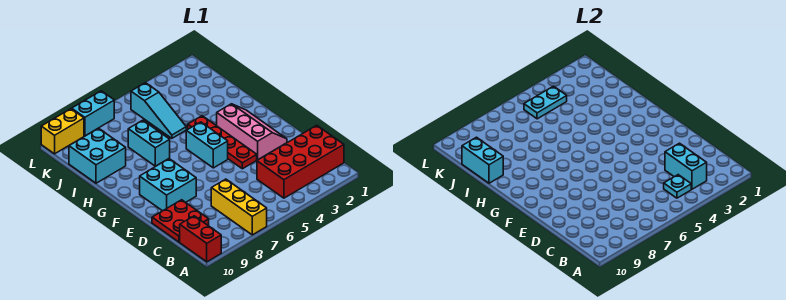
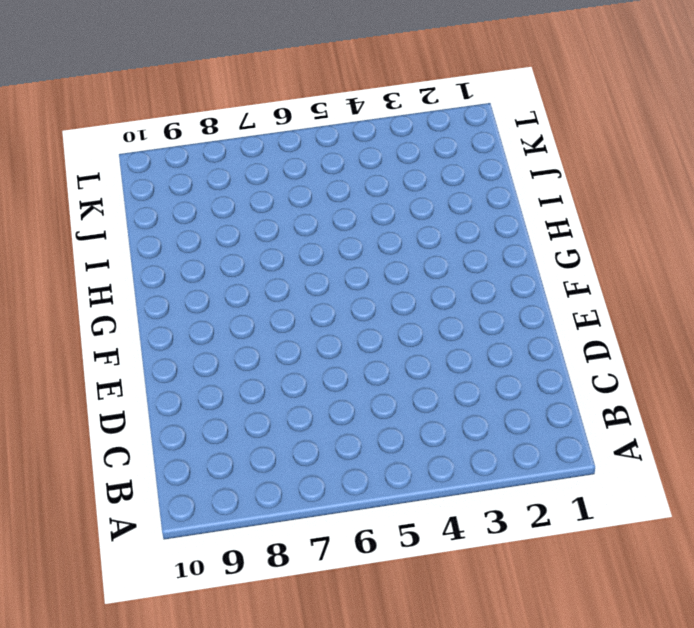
none -> yellow 1x3 brick [211,179,267,235]
none -> red 1x2 brick [180,216,221,262]
none -> red 2x4 brick [257,125,344,198]

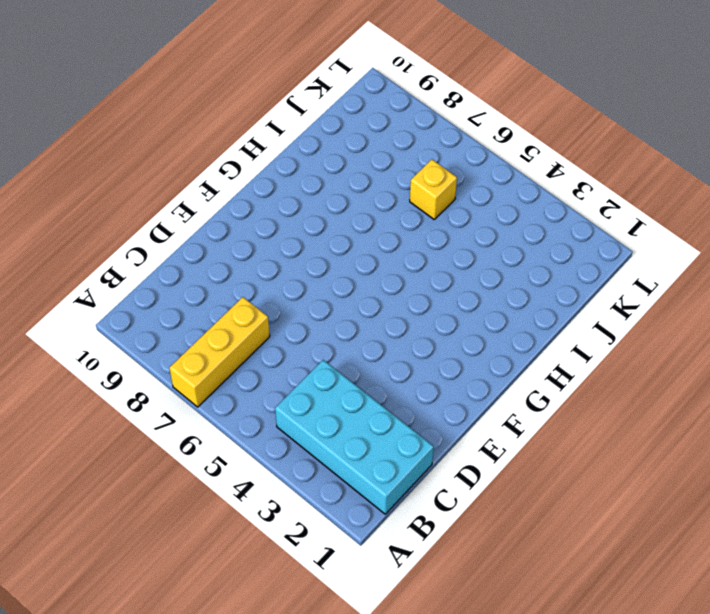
cyan 2x4 brick [275,360,434,514] -> red 2x4 brick [257,125,344,198]
yellow 1x1 brick [410,159,457,219] -> none
none -> red 1x2 brick [180,216,221,262]
none -> red 2x2 plate [152,200,209,242]
none -> pink 2x3 slope [216,104,287,160]

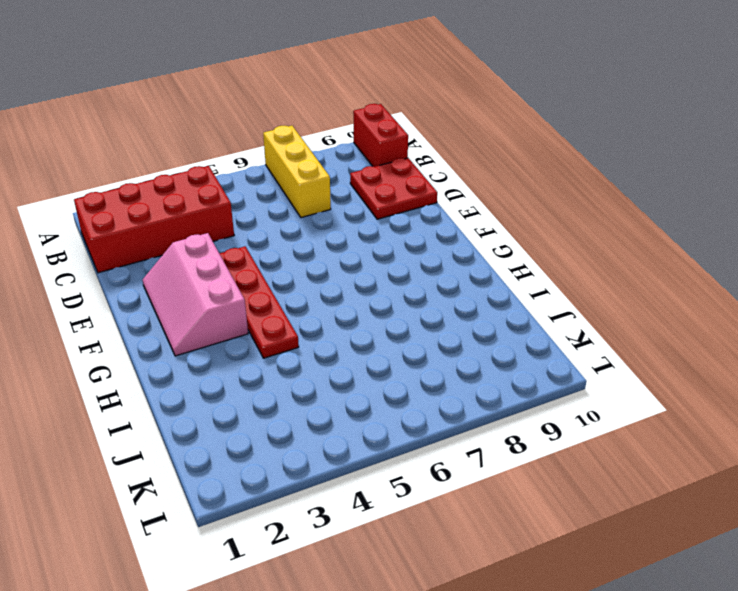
none -> cyan 2x2 brick [140,159,196,211]
none -> cyan 1x2 brick [186,122,228,168]
none -> cyan 1x2 brick [128,120,170,166]

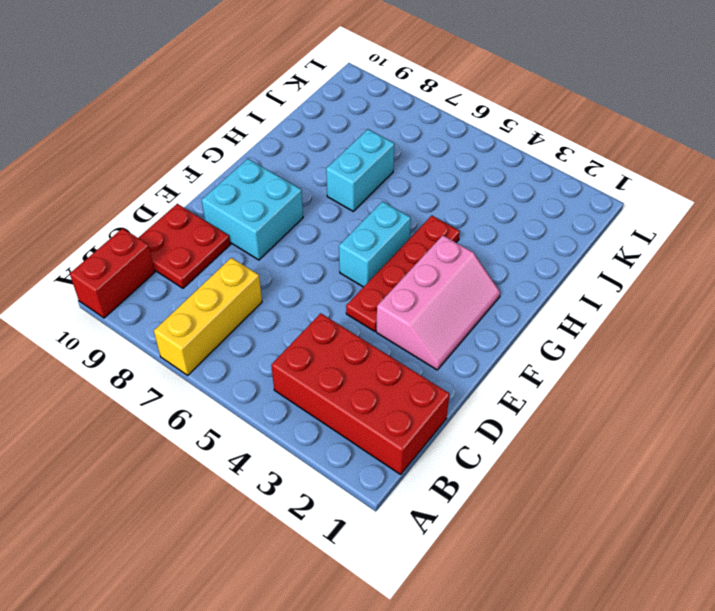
none -> cyan 1x3 slope [131,83,186,138]
none -> cyan 2x2 brick [69,128,126,183]
none -> cyan 1x2 brick [72,91,114,136]

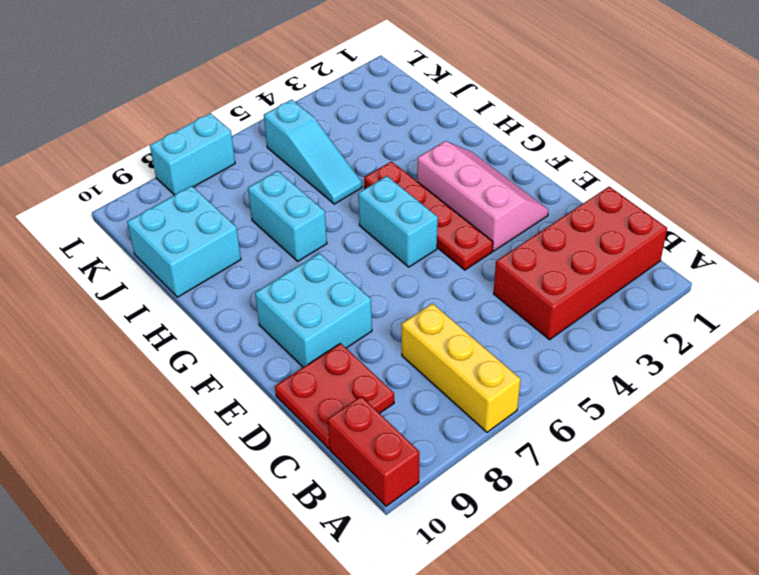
none -> yellow 1x2 brick [41,109,84,154]
none -> cyan 1x2 brick [665,143,707,189]
none -> cyan 1x1 plate [664,175,691,198]

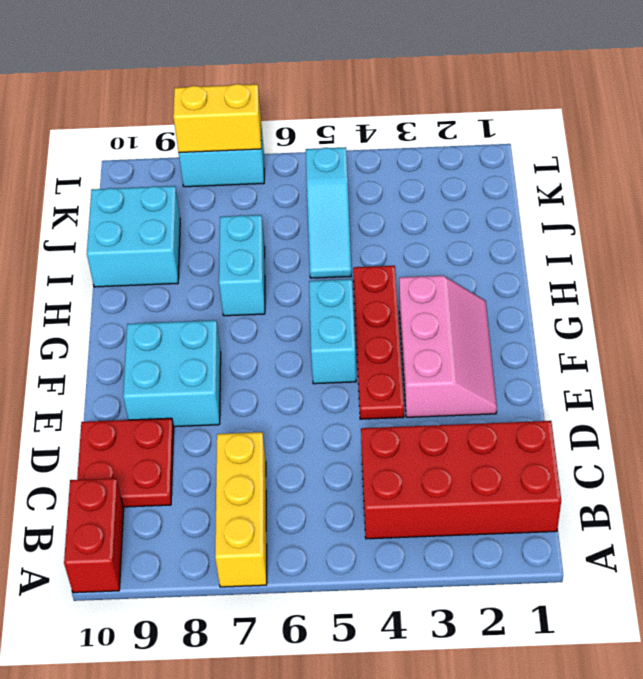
yellow 1x2 brick [173,84,261,153] -> yellow 1x2 brick moved to [41,109,84,154]
none -> cyan 1x2 brick [665,143,707,189]
none -> cyan 1x1 plate [664,175,691,198]
none -> cyan 1x2 brick [462,137,503,183]

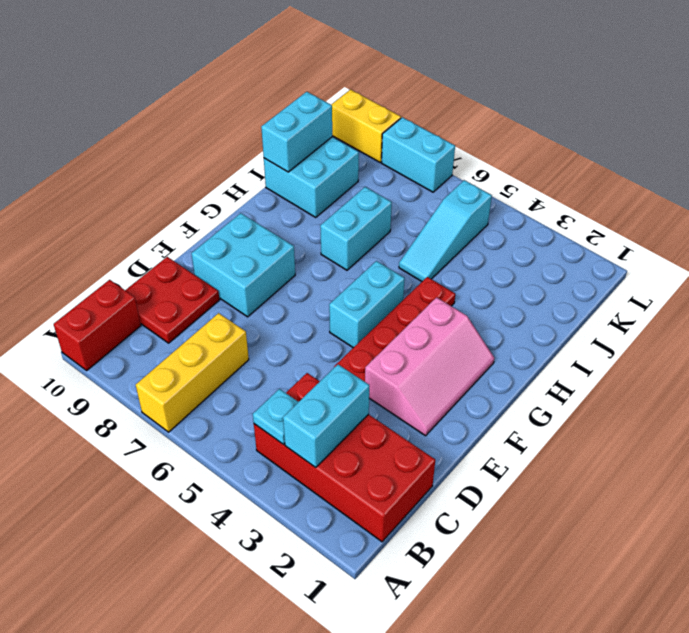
none -> cyan 1x2 plate [524,86,567,119]

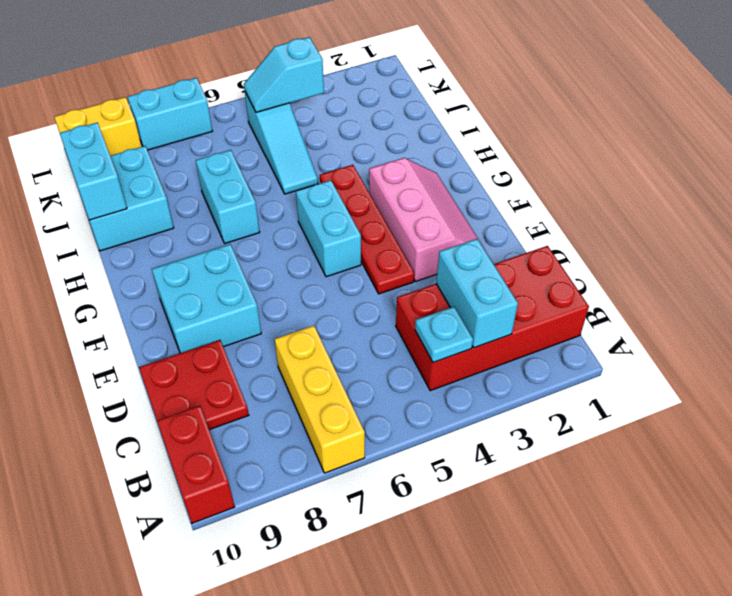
cyan 1x2 slope [244,37,324,112] -> cyan 1x2 plate [524,86,567,119]

